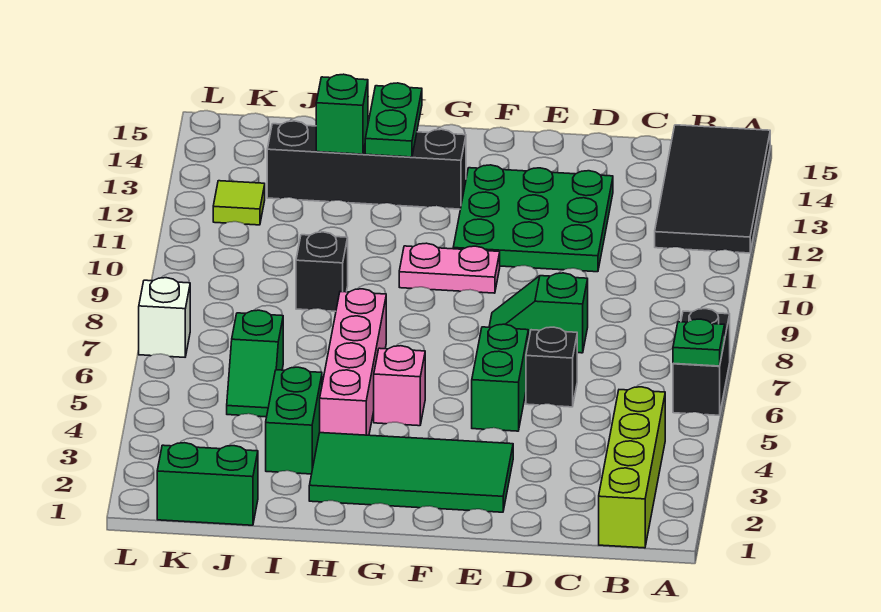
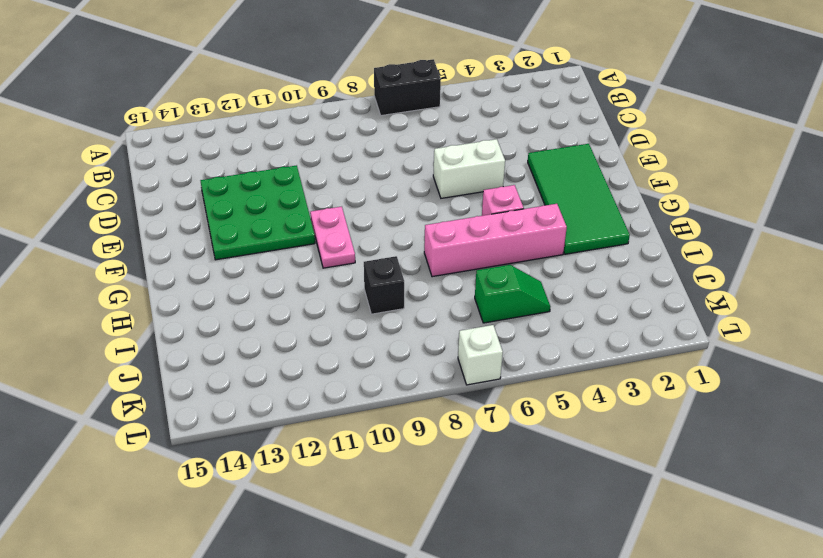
white 1x2 brick [433,139,505,198] -> green 1x2 brick [472,324,528,431]
none -> black 2x4 tile [655,125,770,253]
none -> lime 1x4 brick [599,387,665,548]
none -> black 1x1 brick [526,327,577,407]

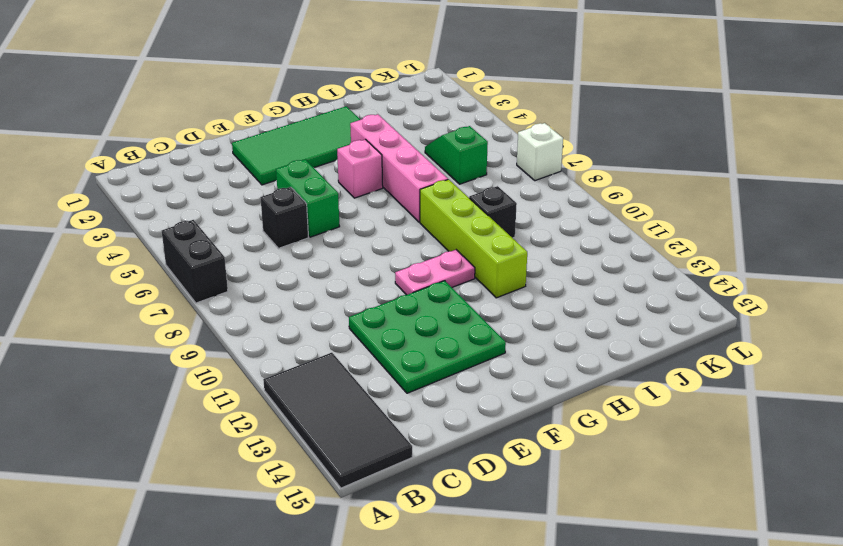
lime 1x4 brick [420,179,527,298] -> lime 1x4 brick moved to [599,387,665,548]
none -> green 1x2 slope [489,273,588,353]
none -> black 1x4 brick [267,121,466,209]
none -> green 1x2 brick [266,367,322,474]

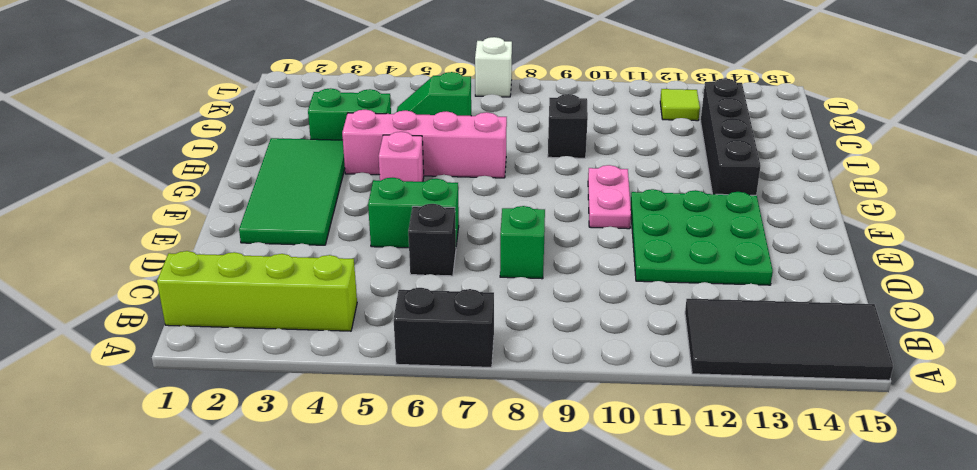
none -> green 1x2 brick [157,443,258,525]
none -> green 1x1 plate [673,319,725,366]
none -> green 1x2 plate [365,83,422,157]

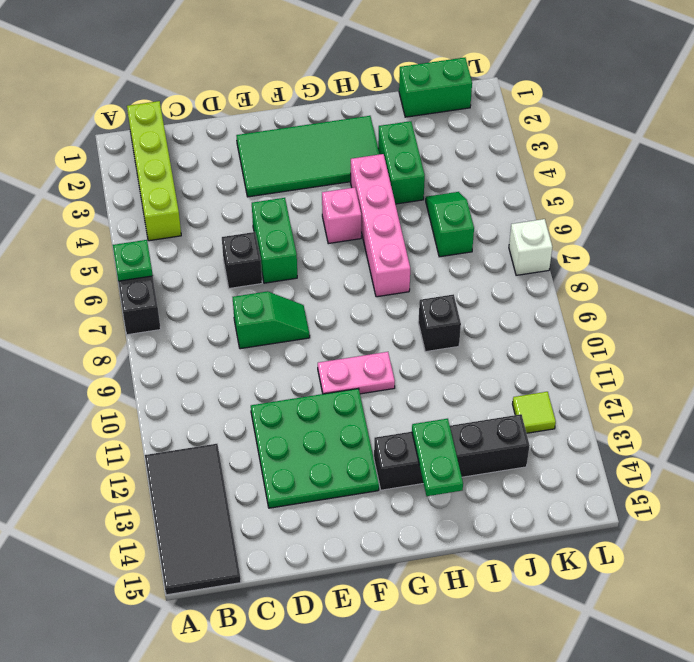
none -> green 1x1 brick [316,74,368,154]

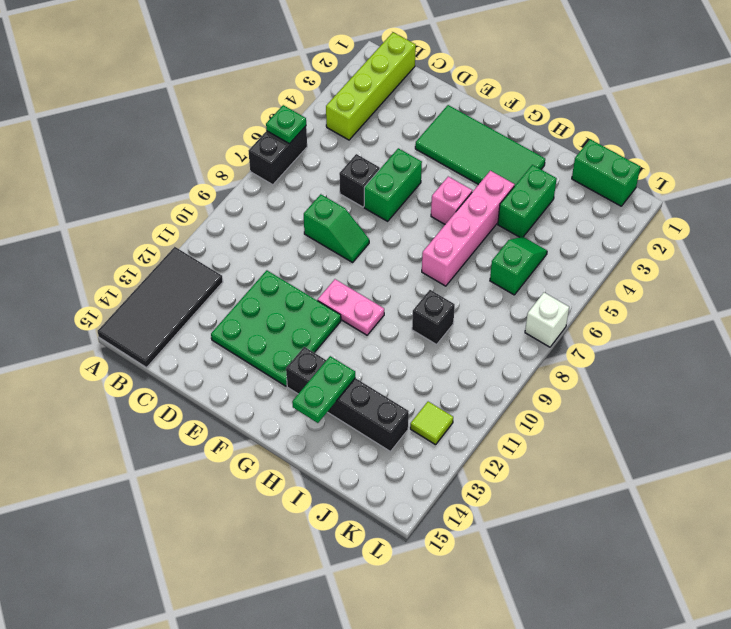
none -> green 1x1 brick [316,74,368,154]

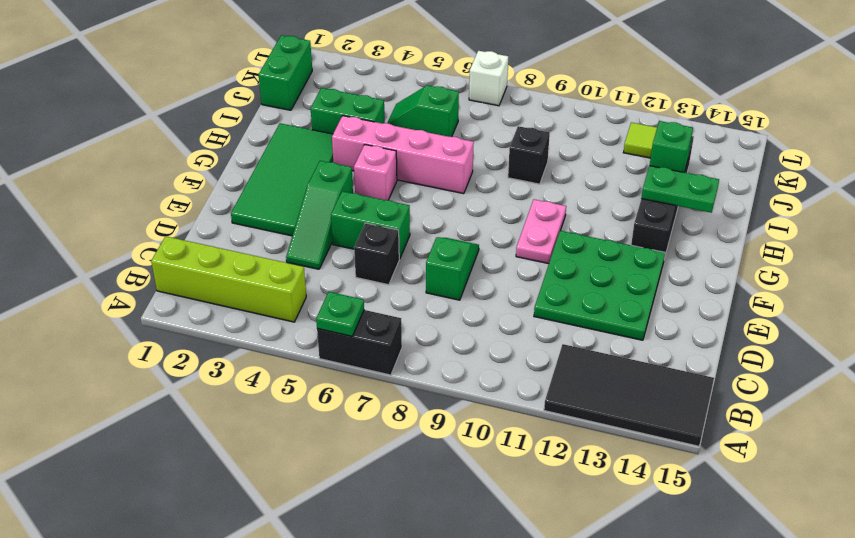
green 1x3 slope [286,161,353,269] -> none

